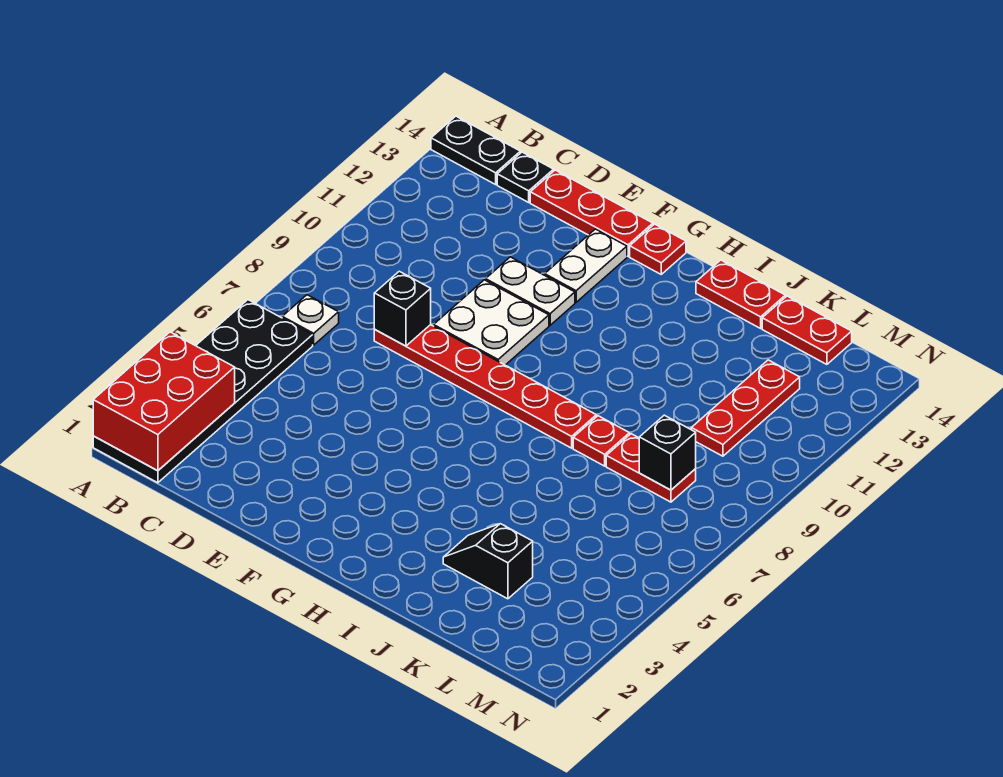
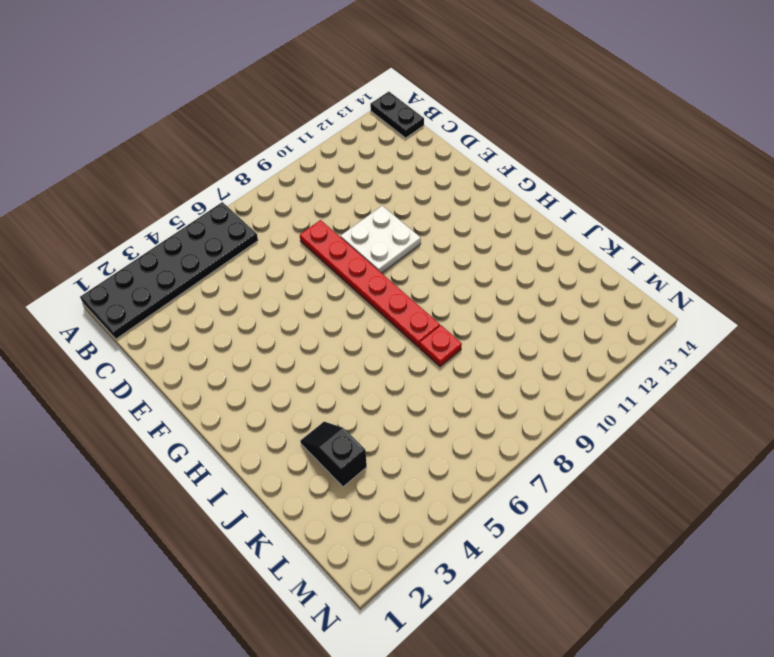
none -> white 1x1 plate [282,295,339,345]
none -> black 1x1 plate [497,152,554,202]
none -> red 1x3 plate [530,170,653,256]

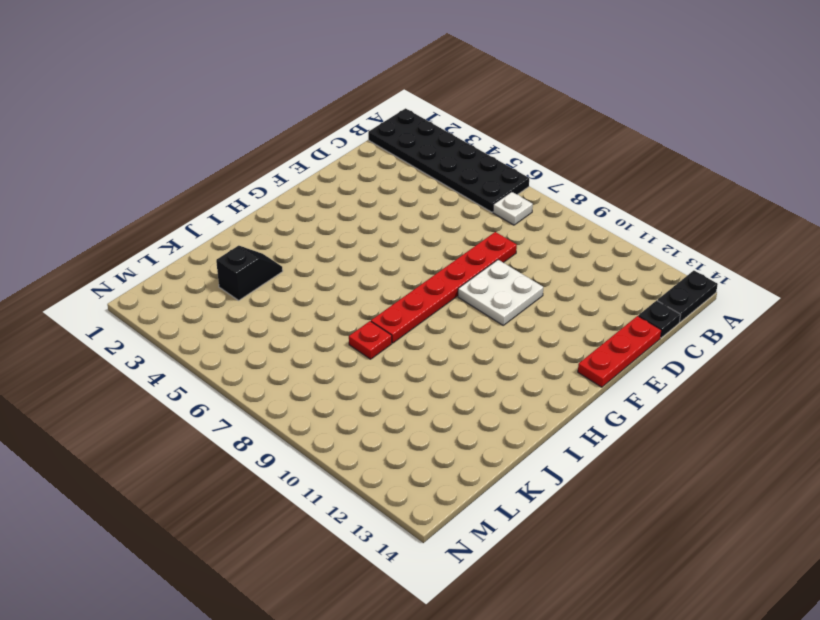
none -> white 1x2 plate [486,257,575,325]
none -> white 1x2 plate [545,229,627,302]
none -> red 1x1 plate [630,224,686,274]

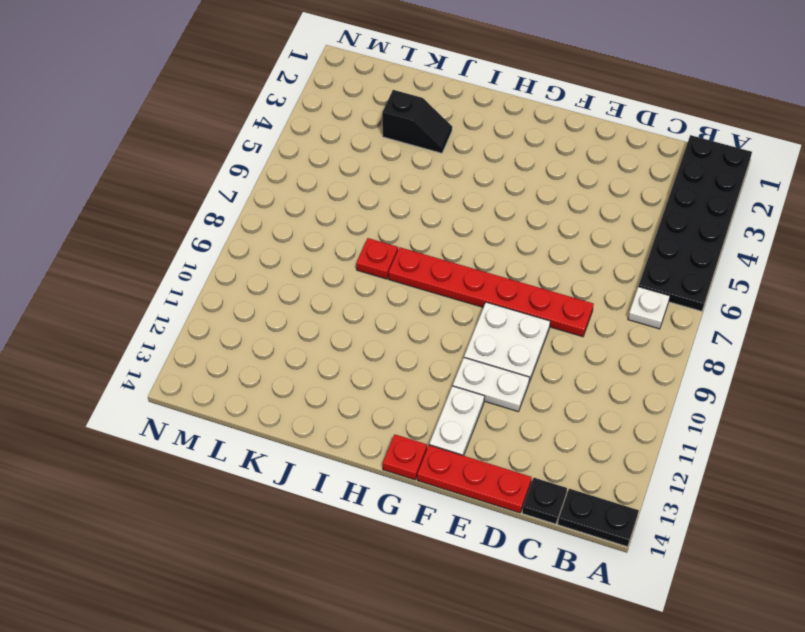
none -> red 1x2 plate [696,260,785,328]
none -> red 1x2 plate [606,434,696,502]
none -> red 1x2 plate [762,296,852,364]

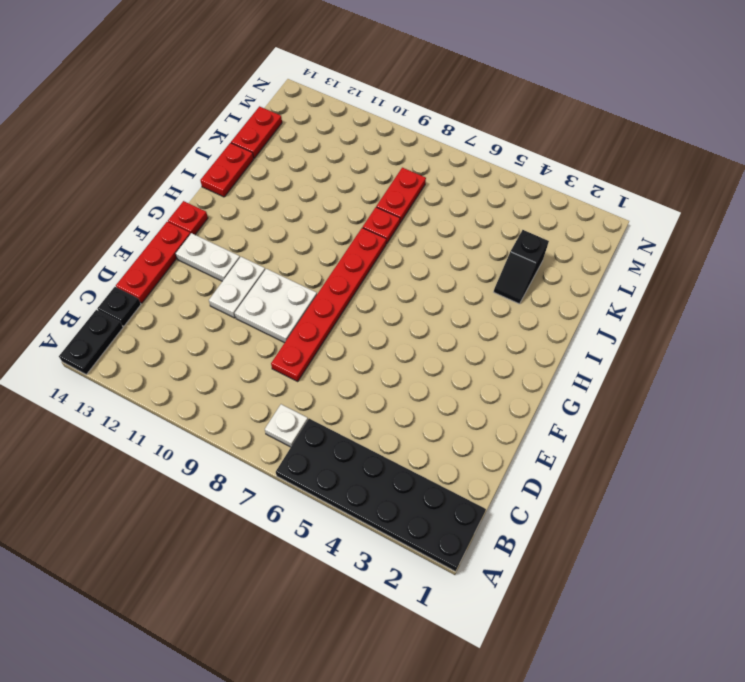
none -> red 1x3 plate [691,360,800,456]
none -> red 2x3 brick [93,332,235,471]
none -> black 1x1 brick [374,271,431,346]

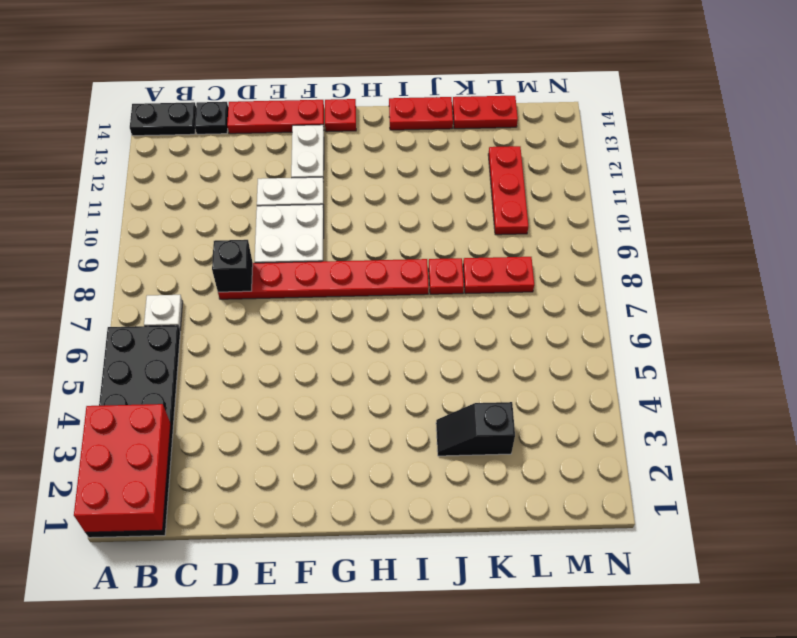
none -> black 1x1 brick [639,415,696,490]

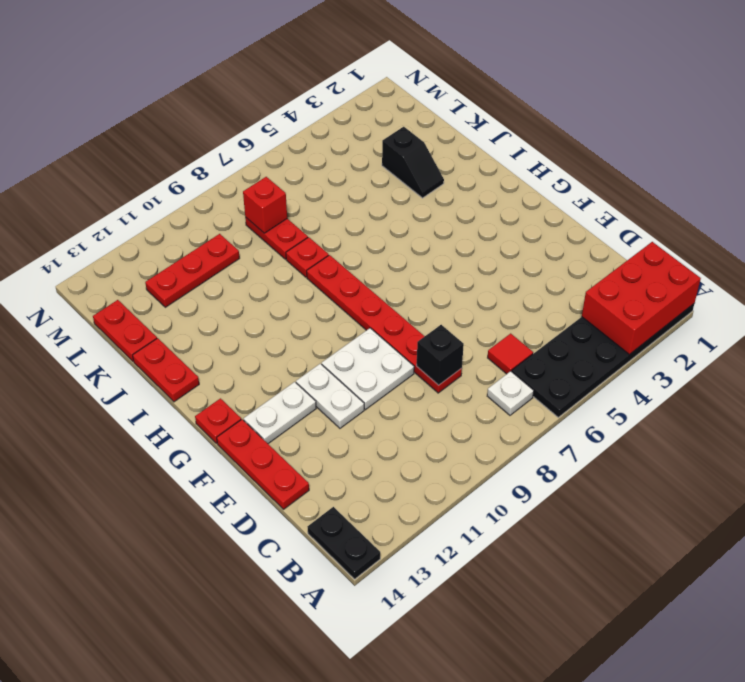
red 1x1 tile [488,333,533,374] -> none
red 1x1 brick [243,177,287,233] -> black 1x1 brick [639,415,696,490]
none -> black 1x1 plate [497,152,554,202]

